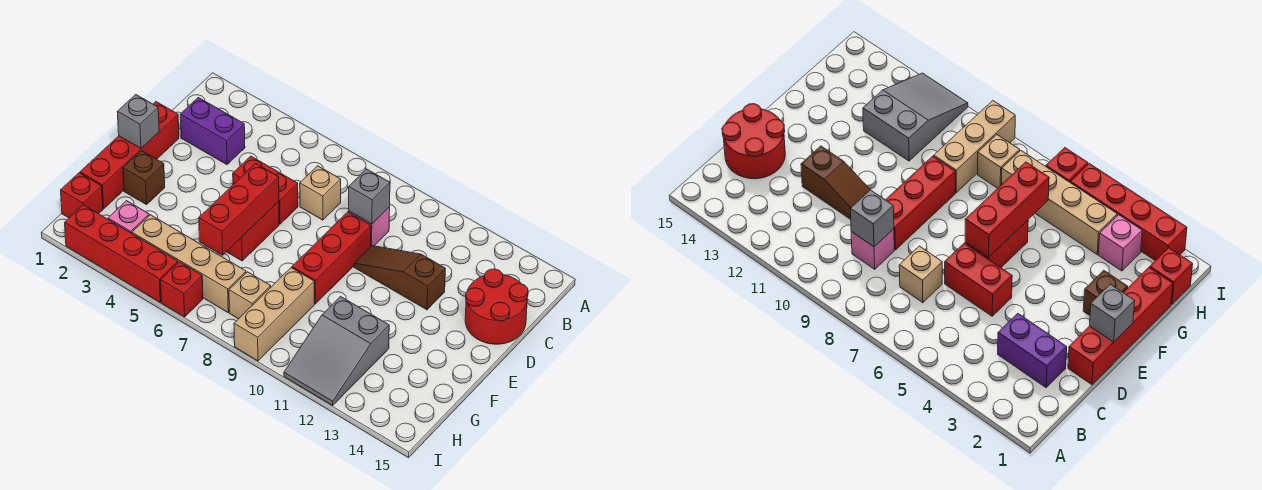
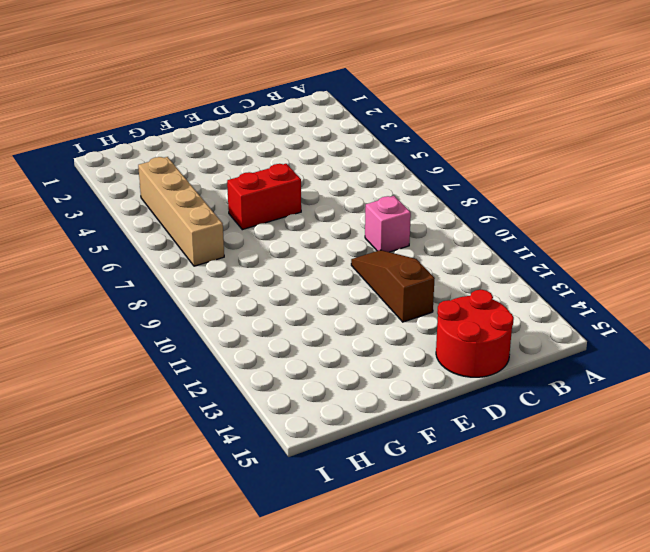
none -> purple 1x2 brick [180,98,245,165]
none -> tan 1x1 brick [300,166,341,220]
none -> red 1x4 brick [80,102,179,209]

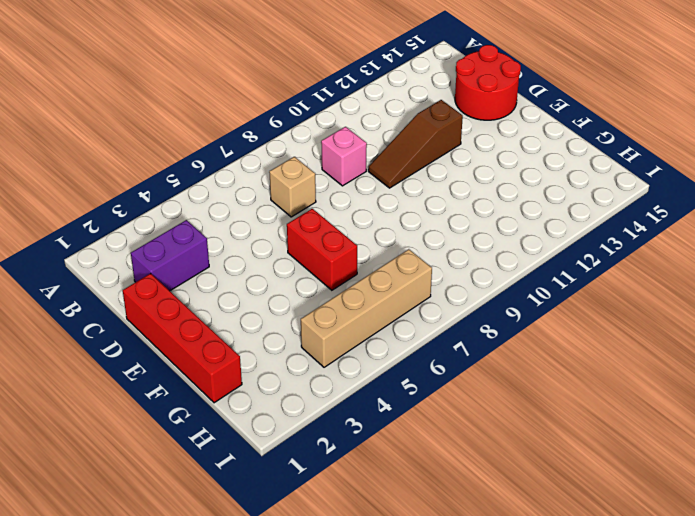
none -> red 1x2 brick [233,156,298,224]
none -> red 1x3 brick [292,212,371,304]
none -> brown 1x1 brick [123,151,165,205]

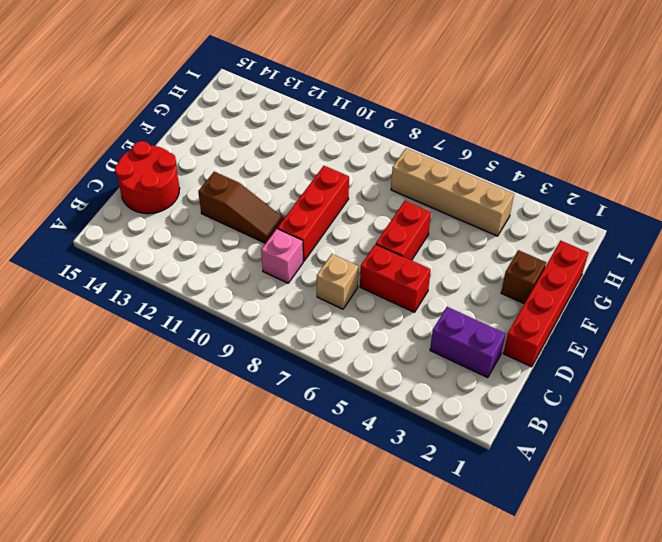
none -> tan 1x3 brick [234,268,315,361]
none -> grey 2x3 slope [284,297,389,405]
none -> red 1x1 brick [61,173,103,218]

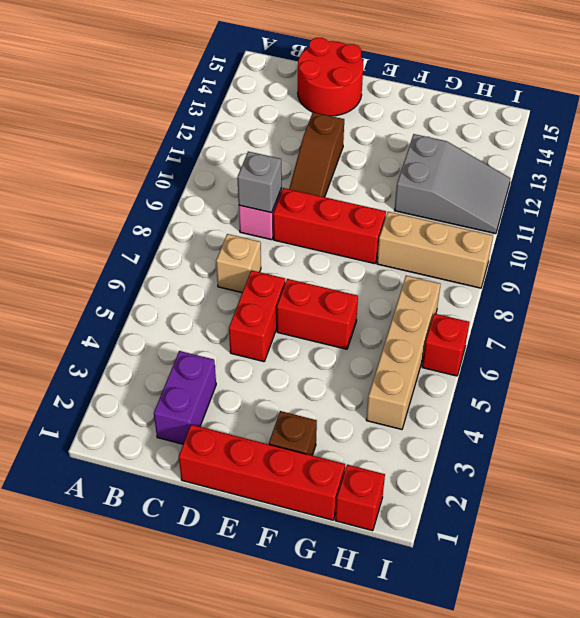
none -> pink 1x1 brick [108,201,149,233]
none -> tan 1x1 brick [229,272,271,319]
none -> red 1x4 brick [65,205,178,302]

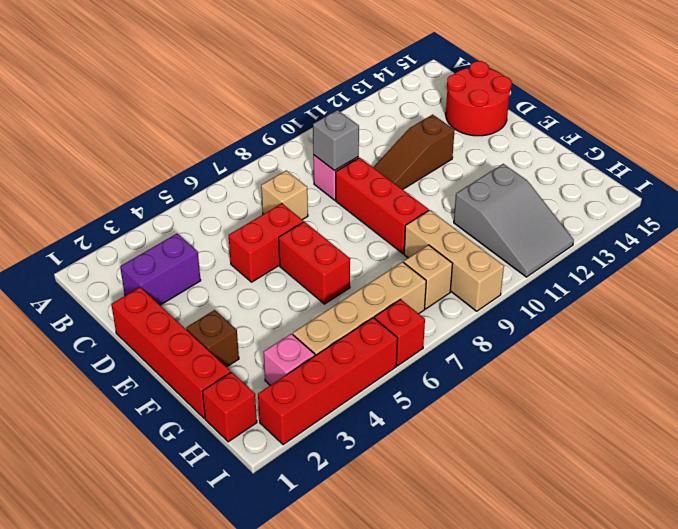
none -> grey 1x1 brick [117,95,159,148]
none -> red 1x3 brick [199,164,279,255]

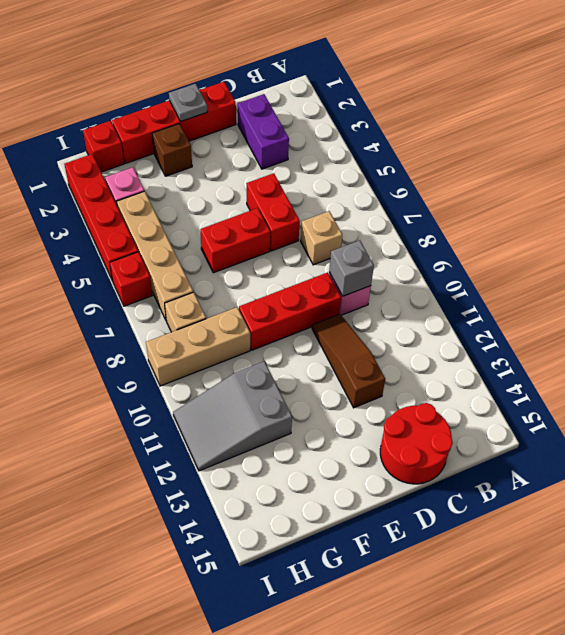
grey 1x1 plate [169,84,208,122] -> grey 1x1 brick [117,95,159,148]
none -> red 1x3 brick [199,164,279,255]

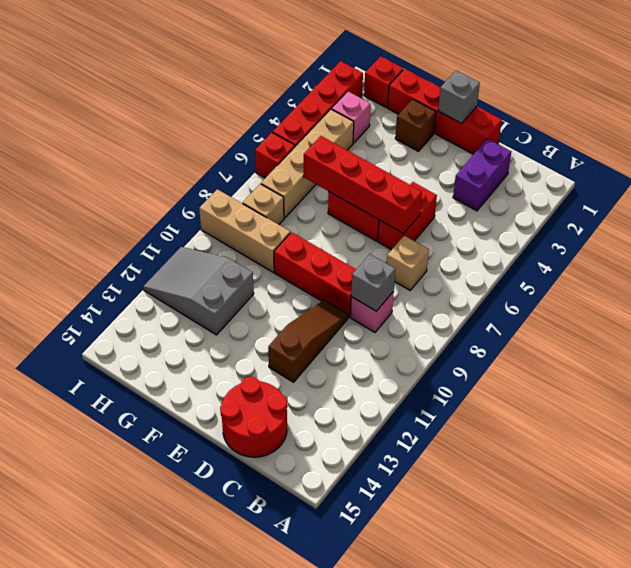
red 1x4 brick [304,136,422,233] -> red 1x3 brick [199,164,279,255]

